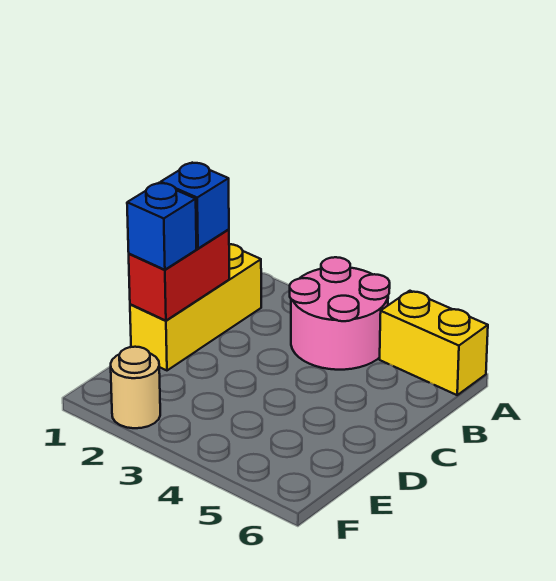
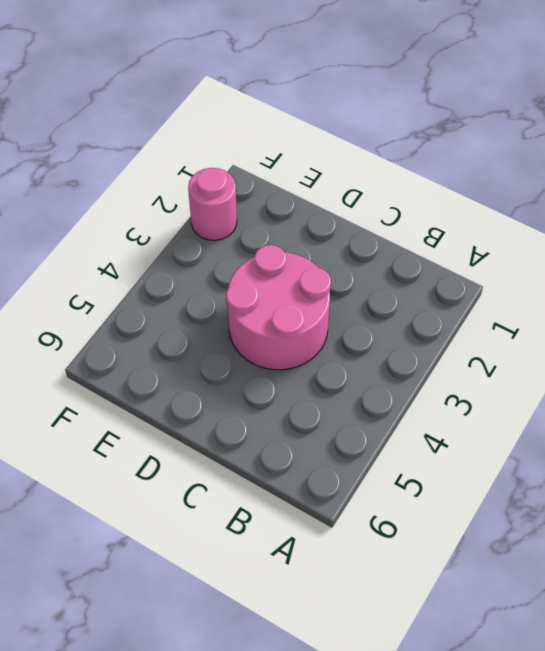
pink 2x2 round brick [226,245,331,370] -> pink 2x2 round brick moved to [290,257,390,370]
pink 1x1 round brick [188,168,237,240] -> tan 1x1 round brick [111,347,160,428]
none -> yellow 1x2 brick [380,291,488,395]
none -> yellow 1x3 brick [130,244,261,370]

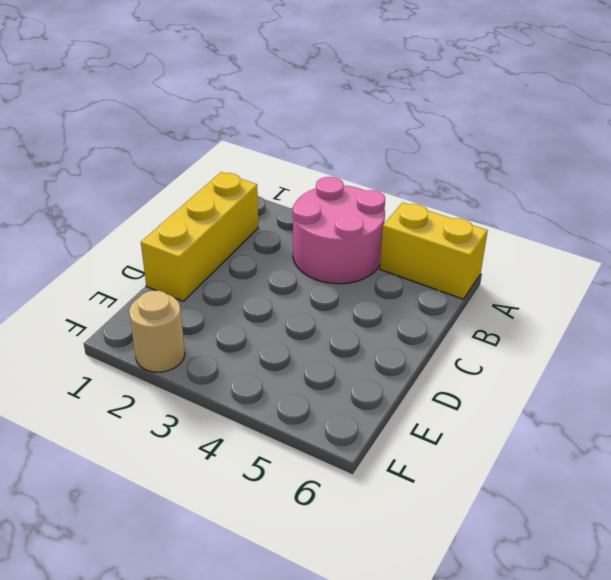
none -> red 1x2 brick [129,229,229,321]
none -> blue 1x1 brick [161,163,229,249]

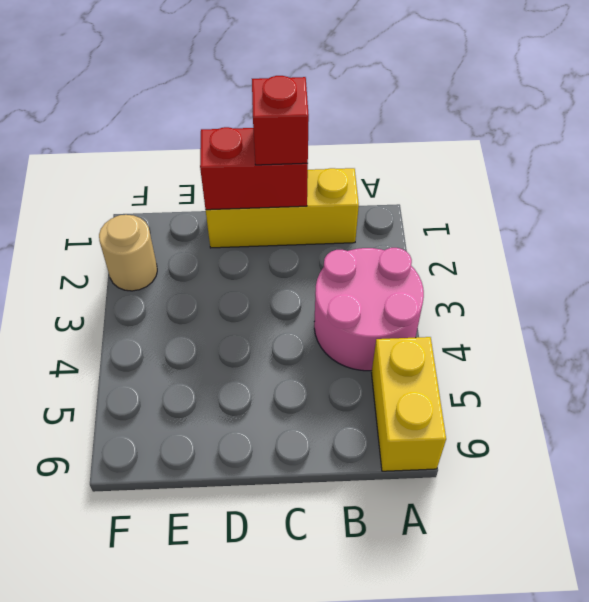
red 1x1 brick [252,76,309,165] -> blue 1x1 brick [161,163,229,249]
none -> blue 1x1 brick [127,183,196,270]

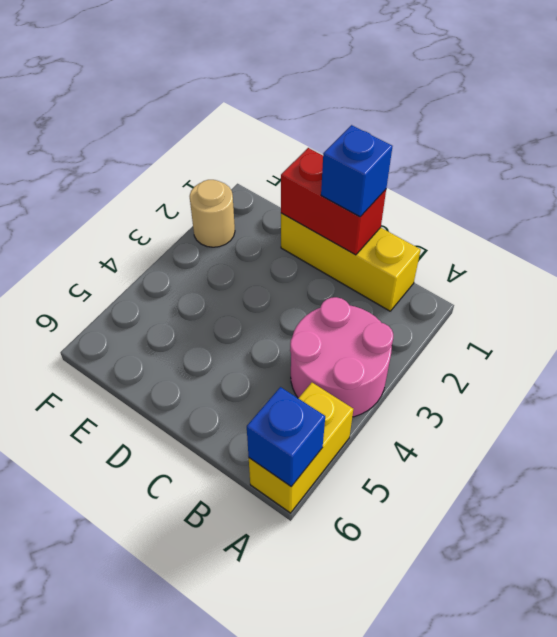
blue 1x1 brick [247,387,325,486] -> blue 1x1 brick moved to [127,183,196,270]

